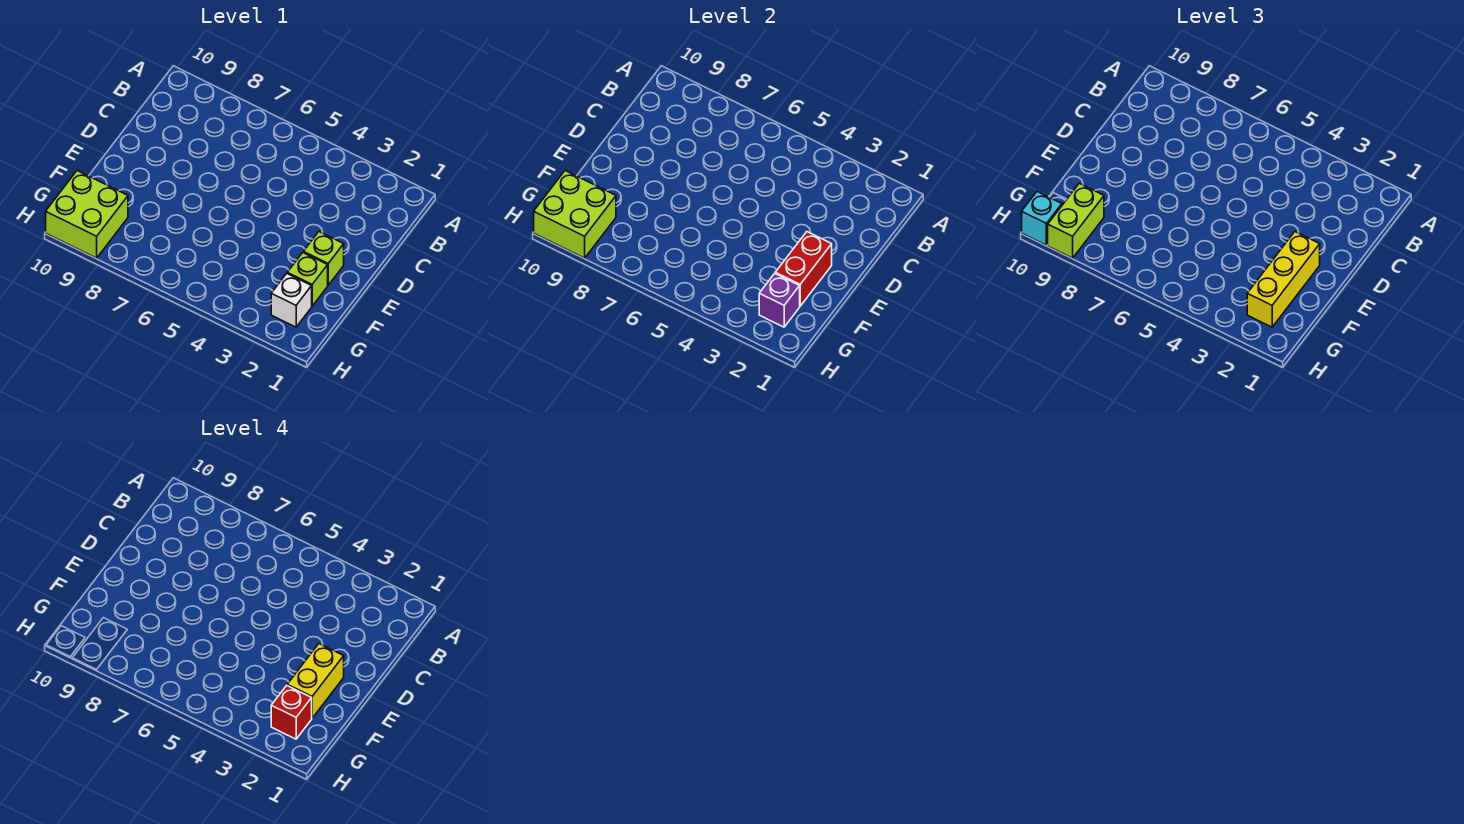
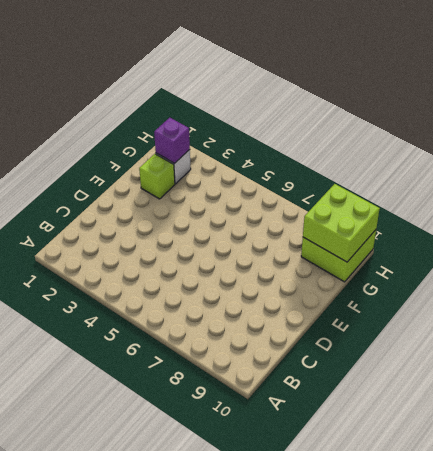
none -> lime 1x1 brick [303,232,344,285]
none -> red 1x2 brick [775,232,832,306]
none -> yellow 1x3 brick [1247,232,1320,327]

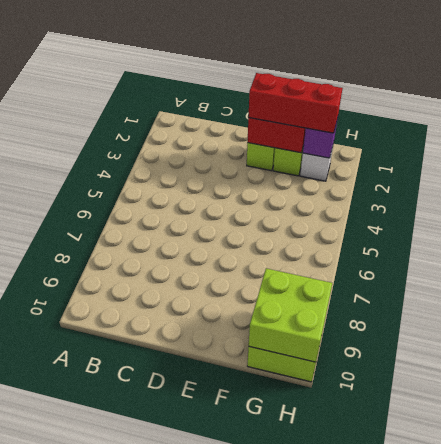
red 1x3 brick [249,73,343,133] -> yellow 1x3 brick [1247,232,1320,327]
none -> lime 1x2 brick [1048,183,1104,258]
none -> cyan 1x1 brick [1022,192,1062,245]
none -> yellow 1x2 brick [287,644,344,718]

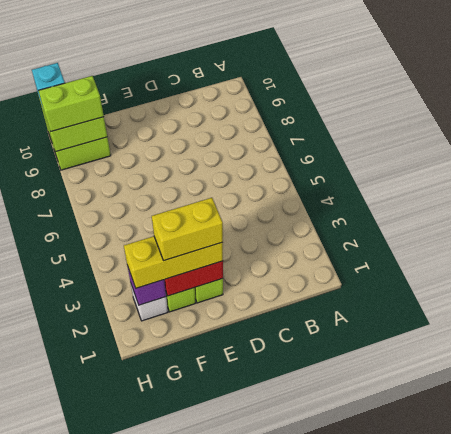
none -> red 1x1 brick [271,686,312,739]

